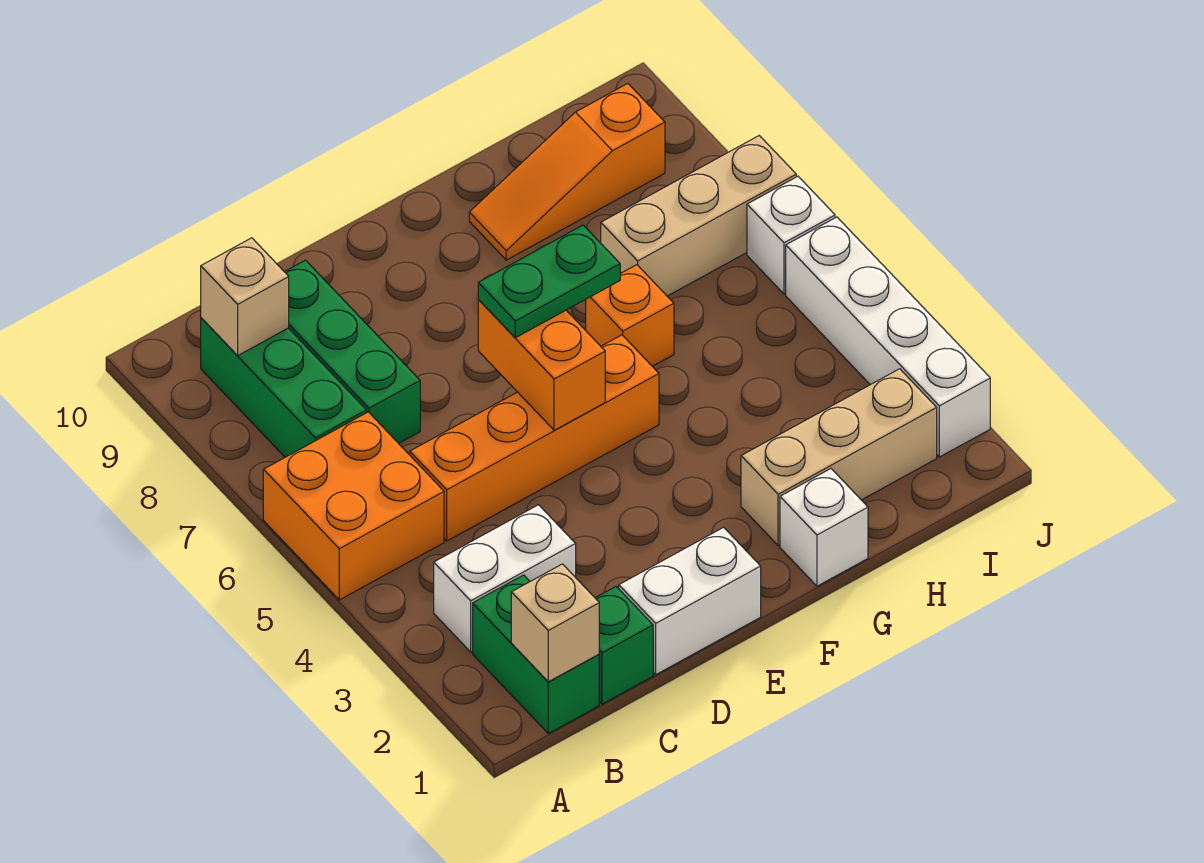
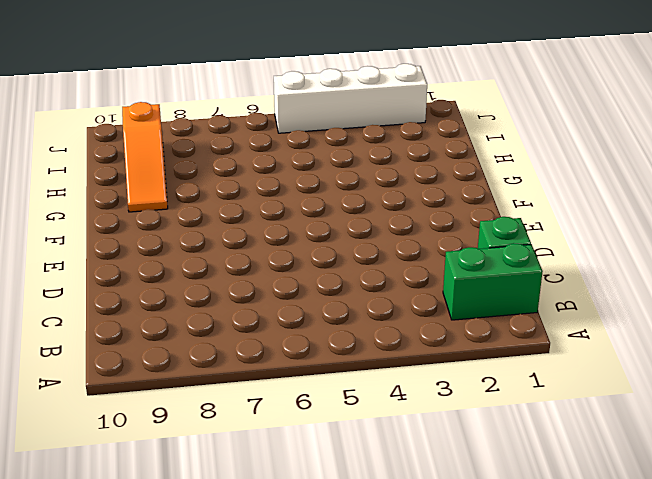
none -> orange 2x2 brick [263,412,444,600]
none -> white 1x2 brick [434,505,576,652]
none -> green 1x3 brick [201,318,366,457]

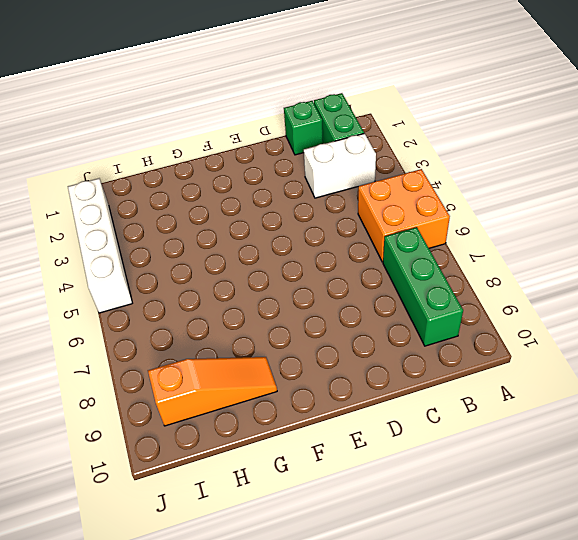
none -> orange 1x4 brick [410,335,659,541]
none -> green 1x3 brick [285,260,420,443]
none -> white 1x2 brick [619,527,761,675]

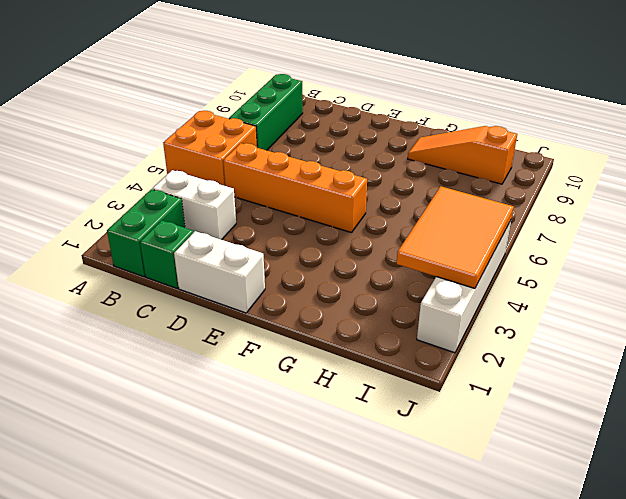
orange 2x3 tile [397,186,514,288] -> none
none -> green 1x3 brick [285,260,420,443]
none -> white 1x1 brick [780,469,868,586]
none -> tan 1x3 brick [741,369,937,546]

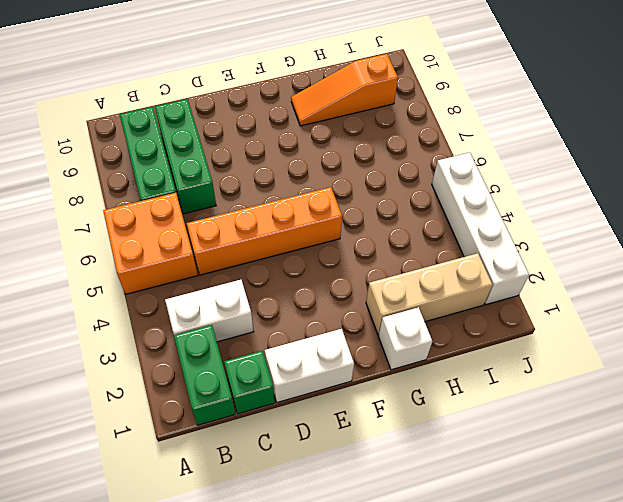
none -> orange 1x1 brick [586,265,674,366]
none -> tan 1x3 brick [601,136,796,296]
none -> white 1x1 brick [747,176,835,294]

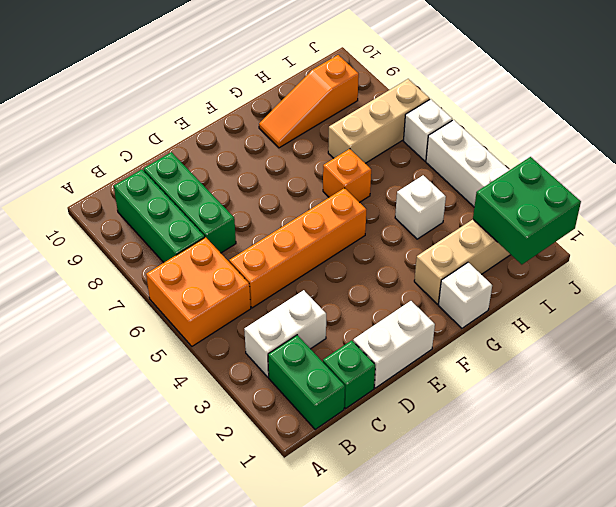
white 1x1 brick [395,175,446,239] -> none
green 2x2 brick [473,157,581,265] -> none
none -> tan 1x1 brick [511,564,599,682]
none -> tan 1x1 brick [201,238,289,355]
none -> orange 1x2 brick [478,300,605,430]

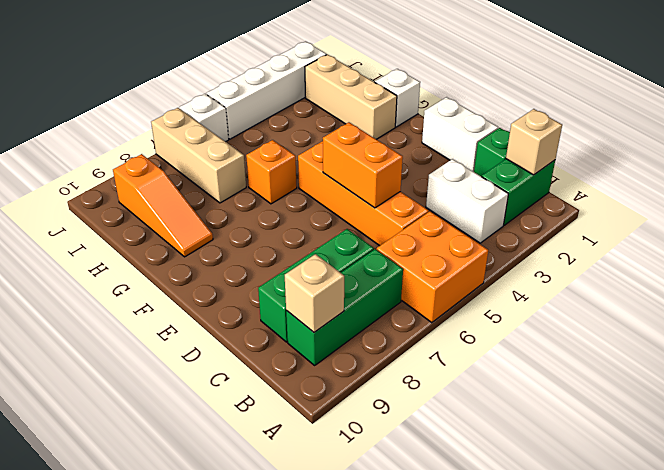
orange 1x2 brick [323,122,403,208] -> orange 1x2 brick turned to [478,300,605,430]
none -> green 1x2 plate [478,225,620,338]

